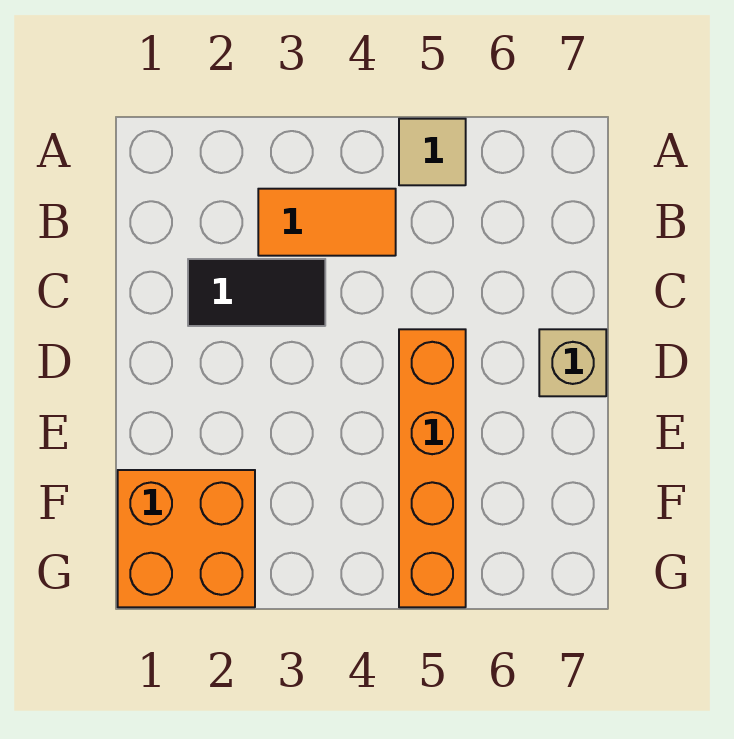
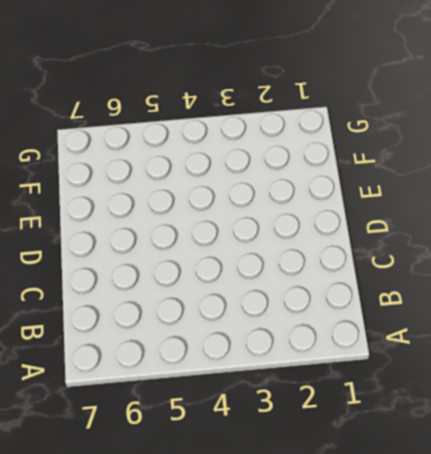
none -> tan 1x1 tile [399,119,466,185]
none -> orange 1x2 tile [258,189,396,256]

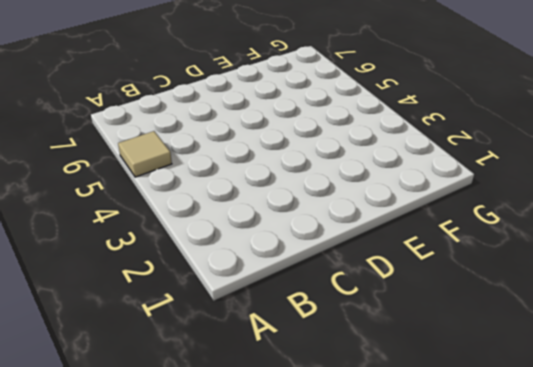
none -> orange 1x2 tile [258,189,396,256]
none -> black 1x2 tile [188,259,325,326]

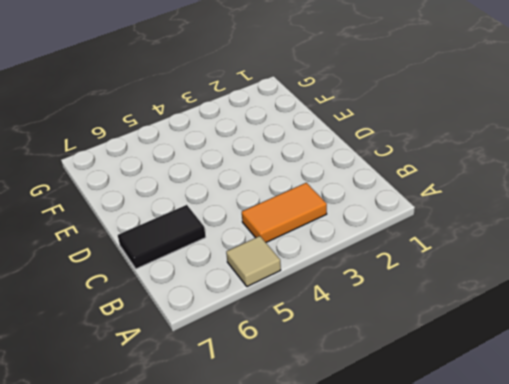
black 1x2 tile [118,205,206,269] -> black 1x2 tile moved to [188,259,325,326]
none -> orange 1x4 brick [399,329,466,607]
none -> tan 1x1 brick [539,329,606,396]

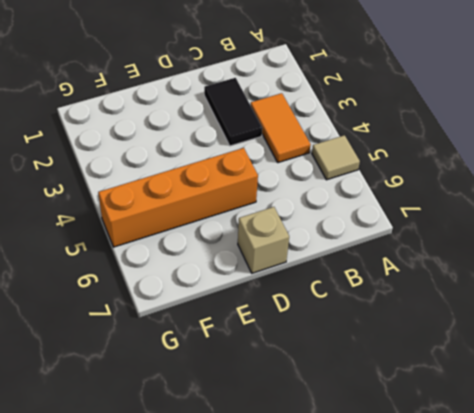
none -> orange 2x2 brick [118,470,255,607]

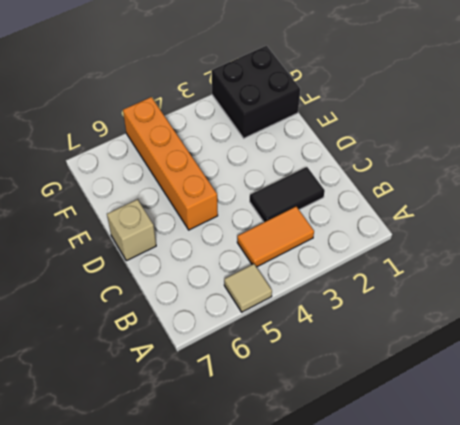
black 2x2 brick [211,46,300,138] -> orange 2x2 brick [118,470,255,607]

